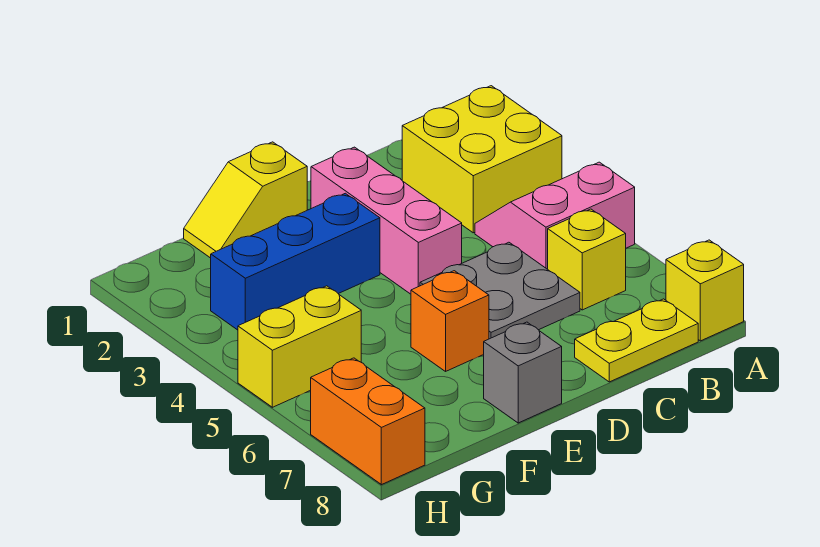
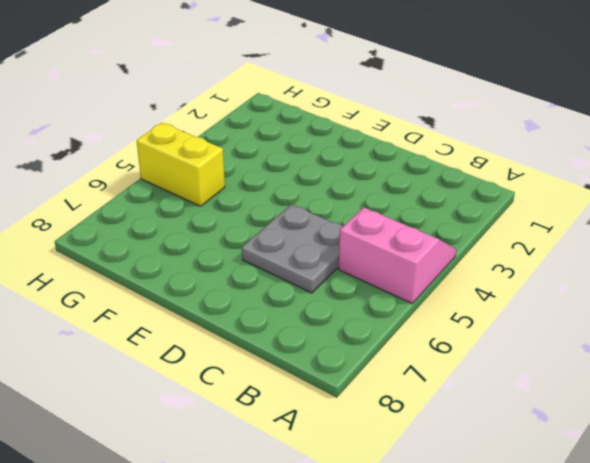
none -> yellow 2x2 brick [402,86,562,233]
none -> yellow 1x1 brick [666,240,744,341]
none -> yellow 1x1 brick [548,209,626,310]

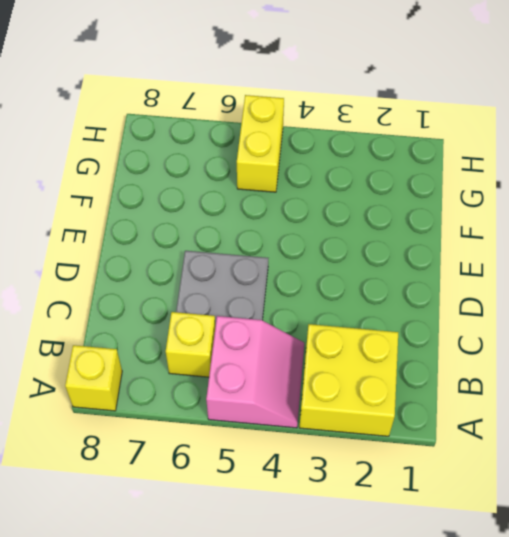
none -> yellow 1x2 plate [575,299,698,382]
none -> pink 1x3 brick [311,147,462,294]
none -> yellow 1x2 slope [184,142,307,258]

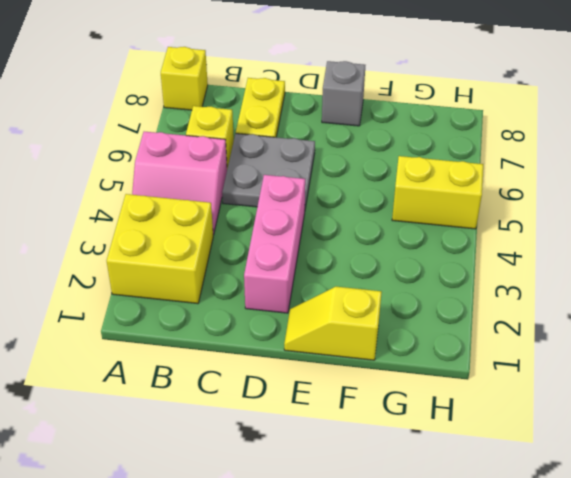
yellow 1x2 plate [236,78,285,137] -> yellow 1x2 plate turned to [575,299,698,382]
yellow 1x2 slope [284,287,382,360] -> yellow 1x2 slope turned to [184,142,307,258]
none -> blue 1x3 brick [211,193,380,330]
none -> orange 1x1 brick [411,271,489,371]
none -> orange 1x2 brick [311,358,425,485]

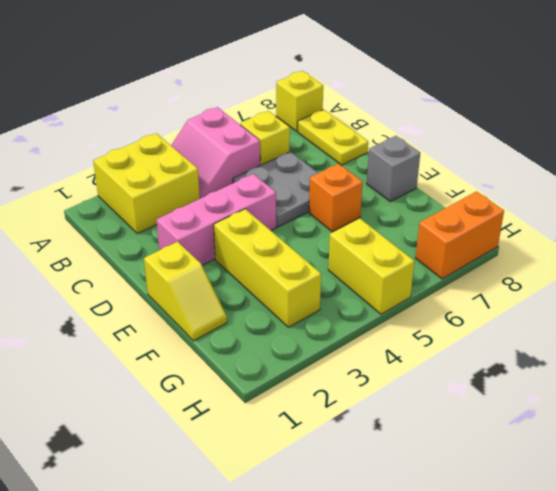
yellow 1x3 brick [214,209,321,327] -> blue 1x3 brick [211,193,380,330]

